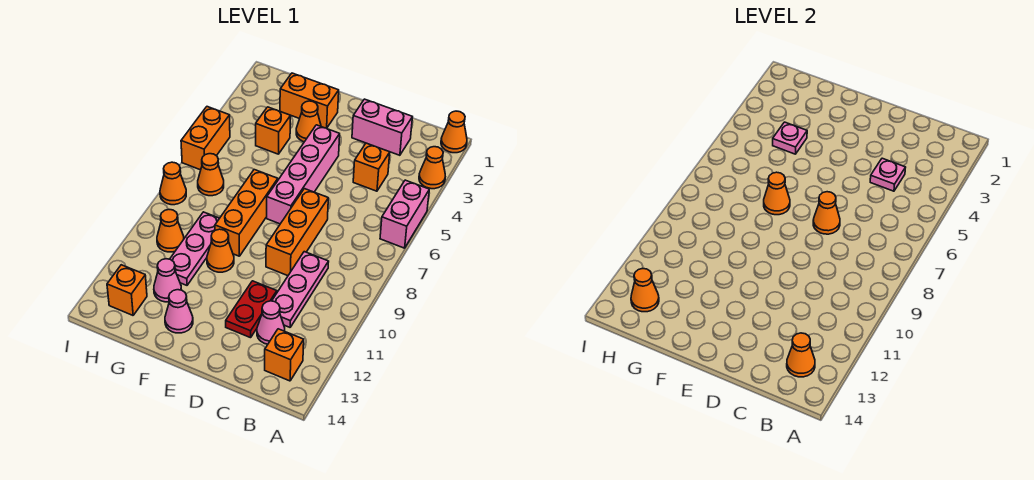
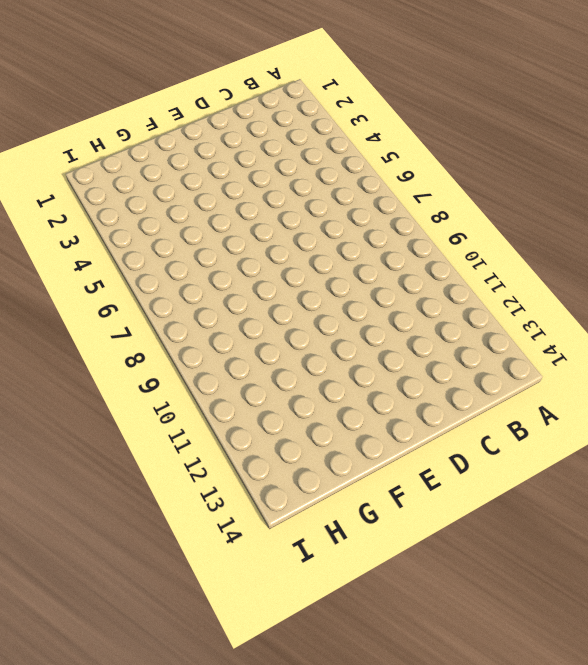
none -> orange 1x1 cone [441,111,467,153]
none -> orange 1x1 cone [419,147,445,189]
none -> pink 1x2 brick [380,180,429,248]
none -> orange 1x1 brick [265,329,304,381]

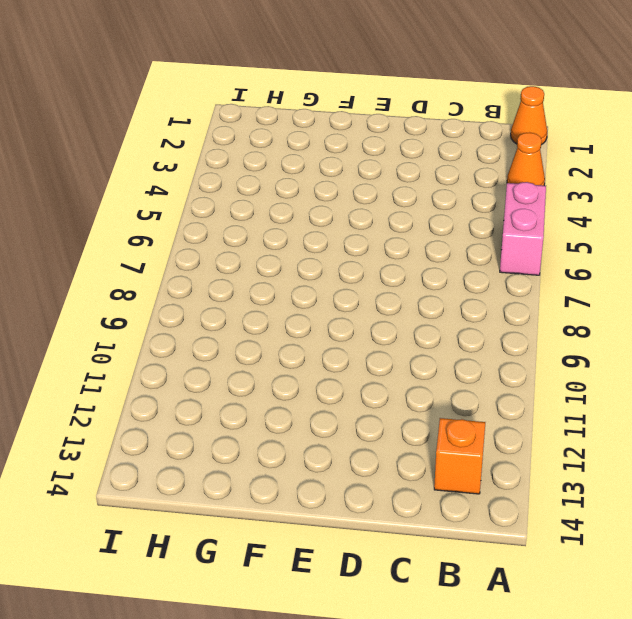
none -> pink 1x2 brick [352,99,412,155]
none -> orange 1x1 brick [353,143,390,191]
none -> pink 1x3 plate [272,252,329,327]
none -> pink 1x1 cone [257,301,285,344]

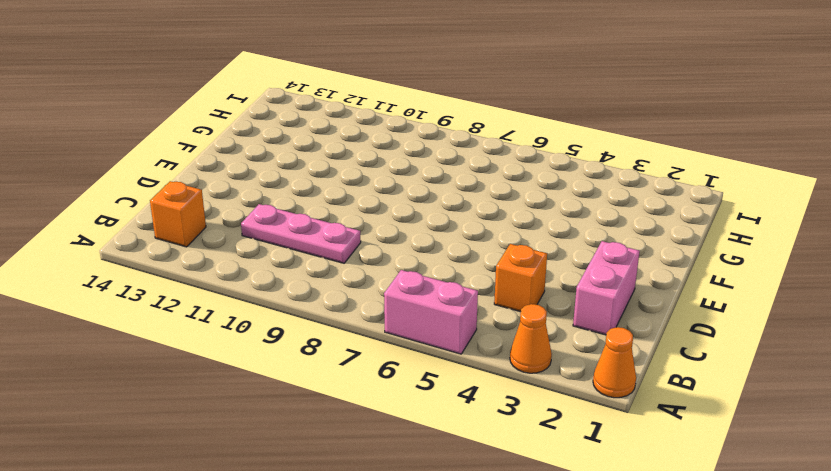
none -> pink 1x1 cone [257,301,285,344]
none -> orange 1x3 brick [266,189,328,276]
none -> red 1x2 plate [226,281,277,338]
none -> pink 1x4 brick [267,125,340,224]

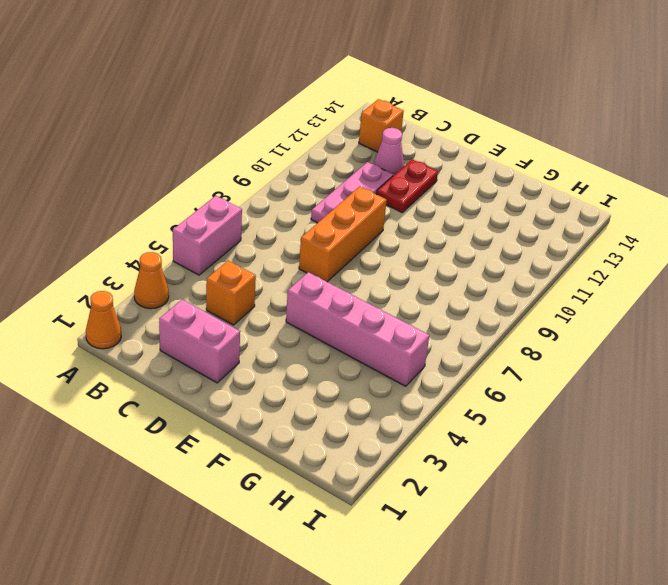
pink 1x4 brick [286,272,429,386] -> pink 1x4 brick turned to [267,125,340,224]
none -> orange 1x2 brick [280,73,339,128]
none -> orange 1x1 cone [296,101,321,142]
none -> orange 1x3 brick [215,170,278,256]
none -> orange 1x1 cone [207,229,234,272]

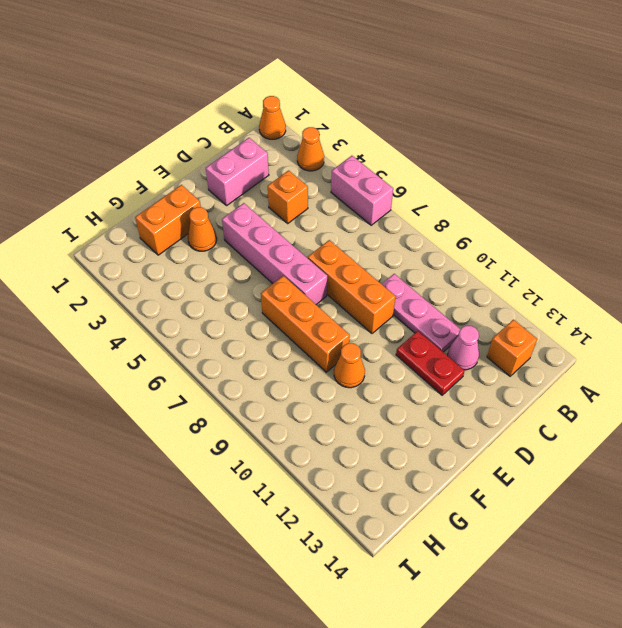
none -> pink 1x1 cone [165,290,193,333]
none -> orange 1x1 brick [256,107,291,154]
none -> pink 1x3 plate [170,212,220,285]
none -> pink 1x1 cone [154,259,181,302]

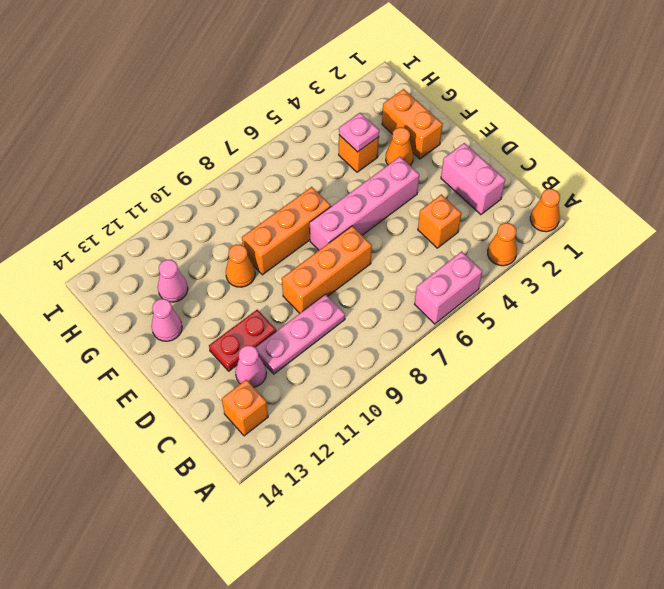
none -> pink 1x3 plate [170,212,220,285]
none -> orange 1x1 cone [198,154,224,196]
none -> orange 1x1 cone [157,210,184,252]
none -> orange 1x1 brick [107,265,147,315]

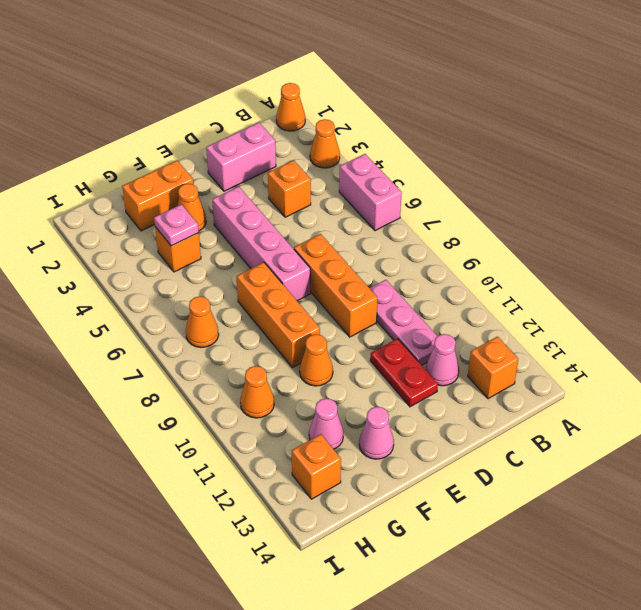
none -> pink 1x3 plate [170,212,220,285]
none -> orange 1x2 brick [181,107,230,170]
none -> orange 1x1 cone [160,162,186,205]
none -> orange 1x1 cone [787,333,815,377]

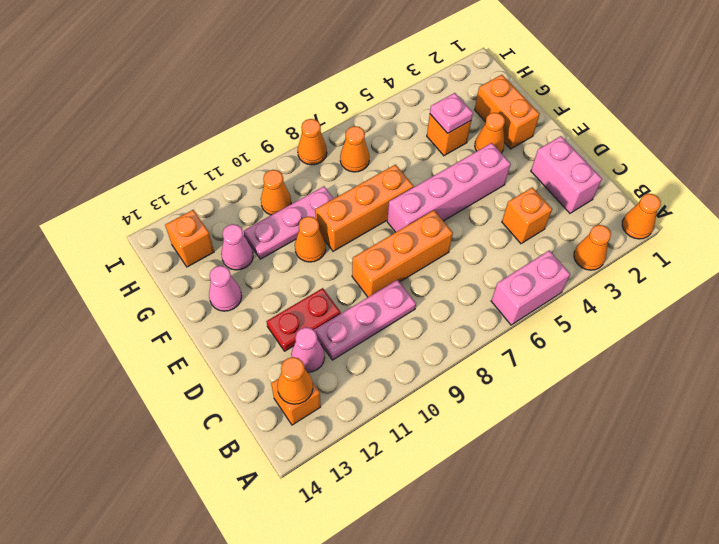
none -> orange 1x2 brick [181,107,230,170]
none -> pink 1x1 plate [870,158,906,191]
none -> orange 1x1 cone [813,192,840,234]
none -> orange 1x1 cone [764,172,790,215]

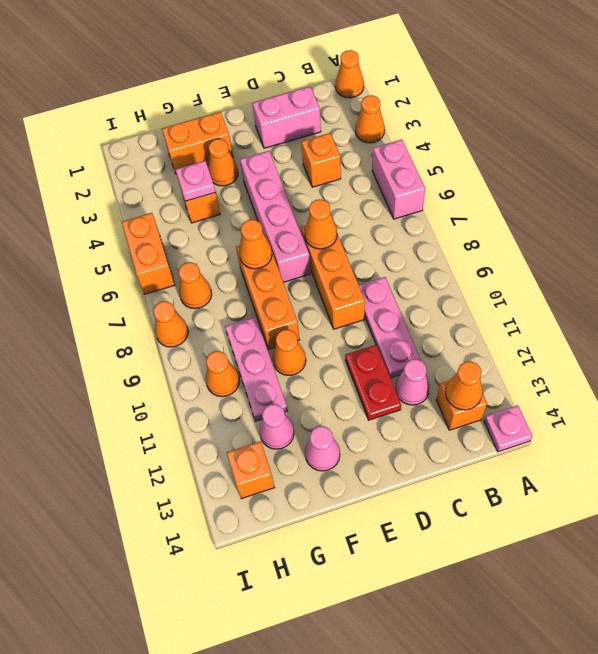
pink 1x1 plate [484,405,532,452] -> pink 1x1 plate moved to [870,158,906,191]
none -> orange 1x1 cone [631,268,659,312]

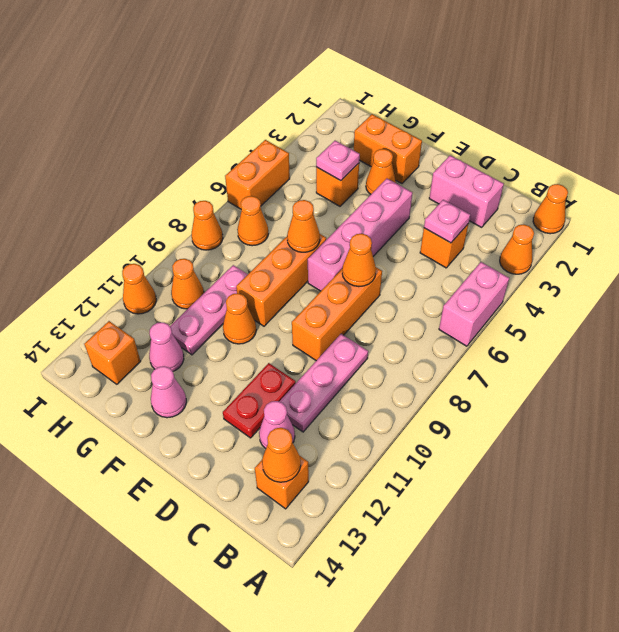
orange 1x1 cone [122,264,156,314] -> orange 1x1 cone moved to [631,268,659,312]

